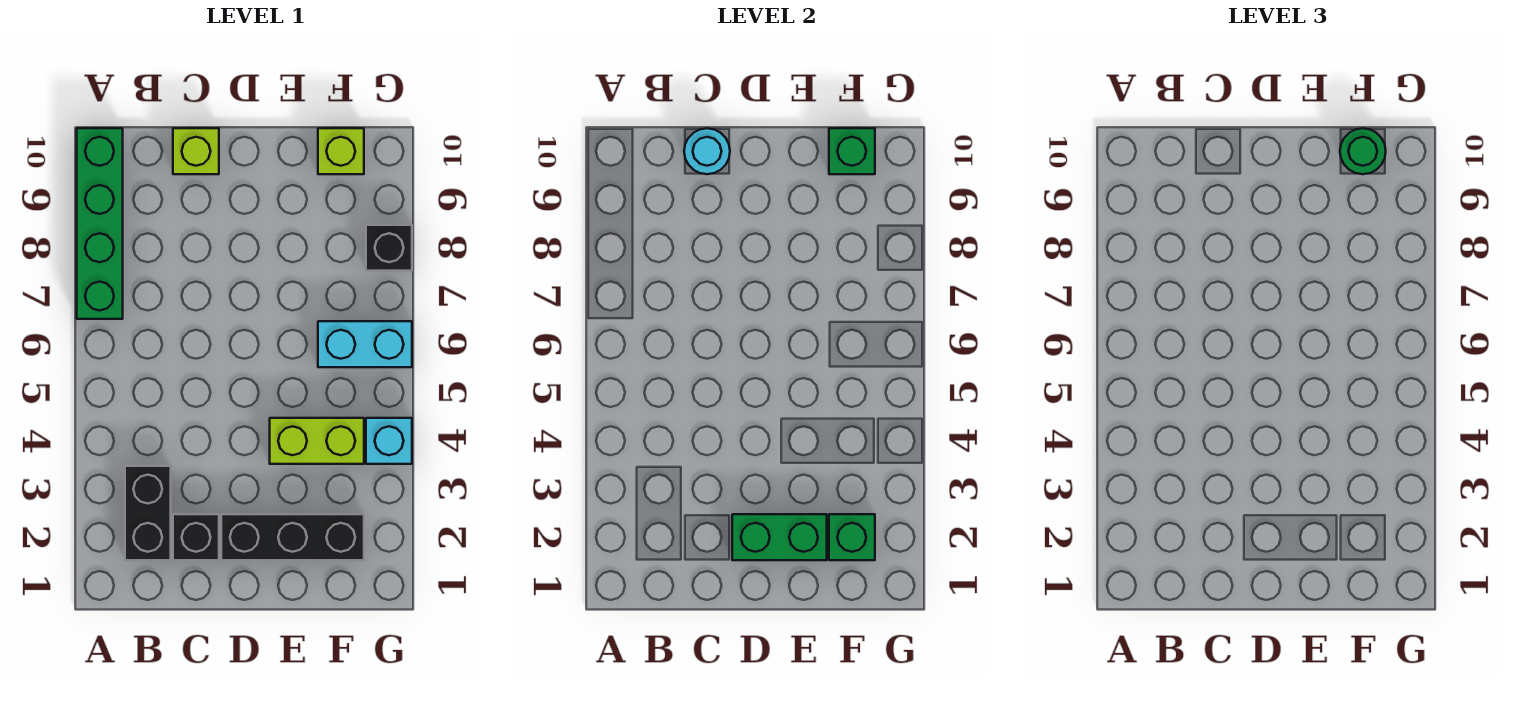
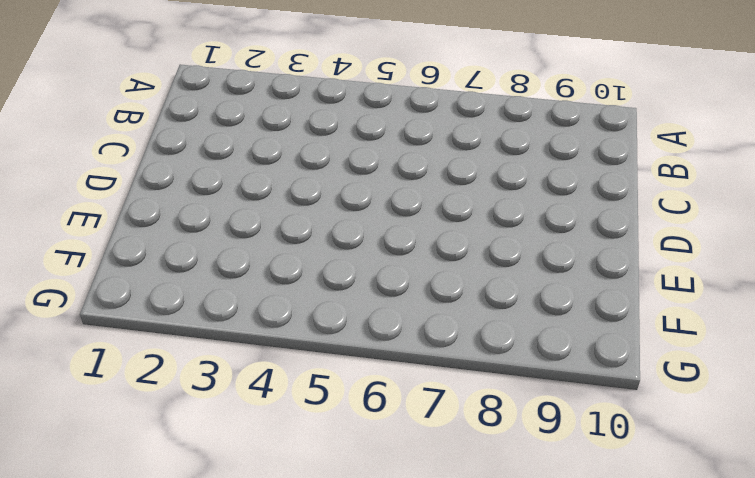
none -> green 1x4 brick [77,128,123,319]
none -> black 1x2 brick [125,466,171,560]
none -> black 1x1 brick [173,514,219,560]

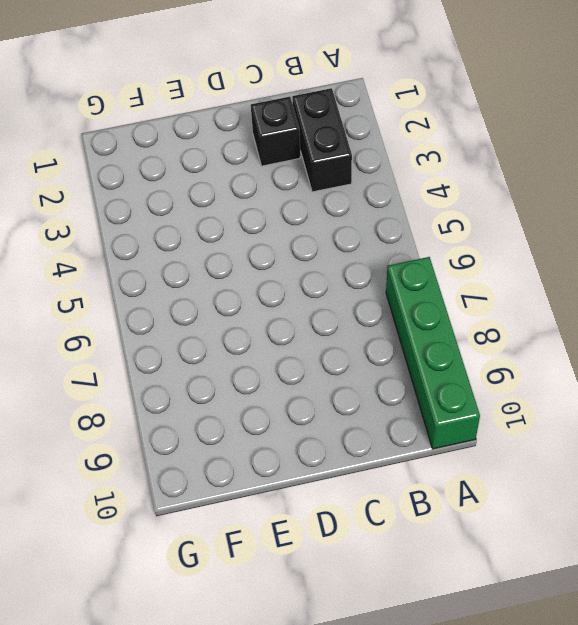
none -> lime 1x1 brick [173,128,219,174]
none -> black 1x3 brick [221,514,364,560]
none -> lime 1x2 brick [270,418,364,464]

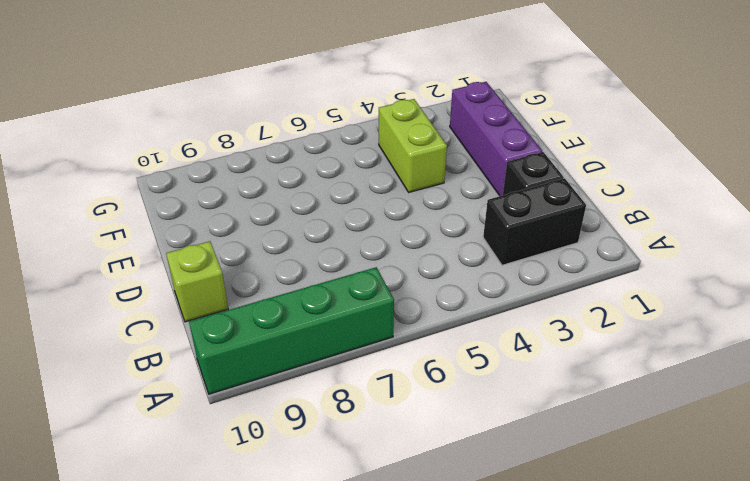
purple 1x3 brick [450,82,542,196] -> black 1x3 brick [221,514,364,560]
none -> cyan 1x2 brick [318,321,412,367]
none -> lime 1x1 brick [318,128,364,174]
none -> cyan 1x1 brick [366,418,412,464]

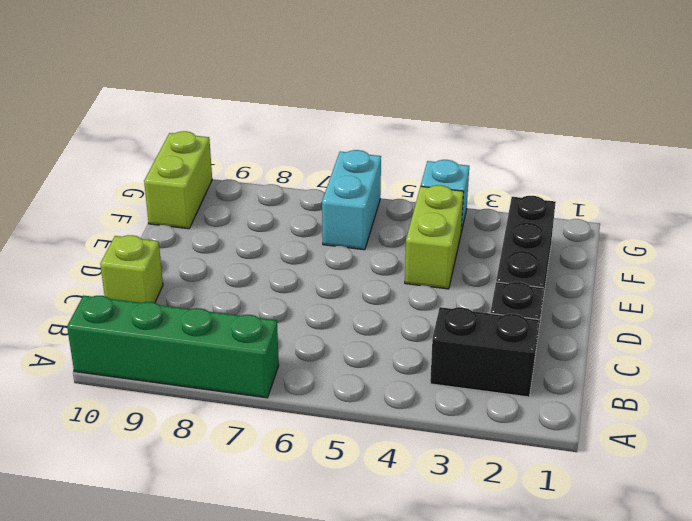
lime 1x2 brick [144,131,212,229] -> lime 1x1 brick [318,128,364,174]
none -> black 1x1 brick [366,225,412,271]
none -> cyan 1x1 round brick [684,128,730,174]
none -> green 1x2 brick [732,514,827,560]

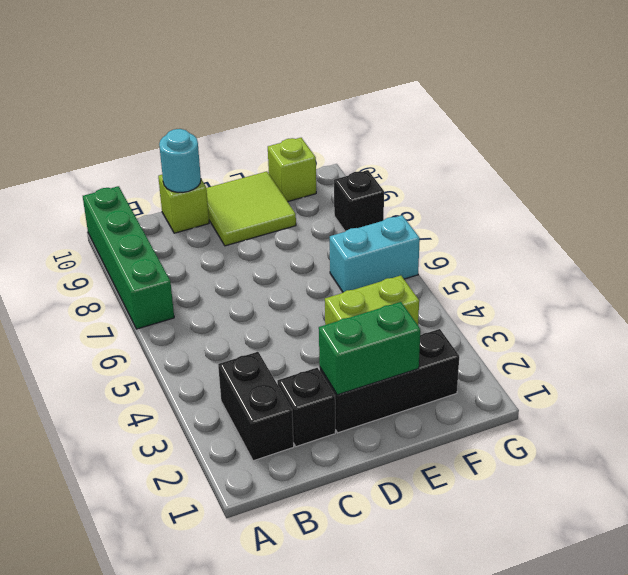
lime 2x2 tile [206,172,296,246] -> none
none -> cyan 1x1 brick [366,418,412,464]
none -> green 1x1 brick [829,514,875,560]
none -> green 1x1 brick [829,128,875,174]

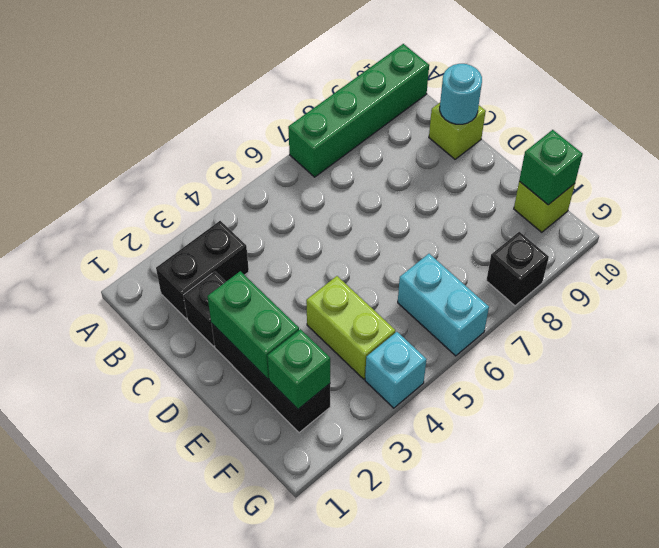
none -> green 1x1 round brick [1340,128,1386,174]

